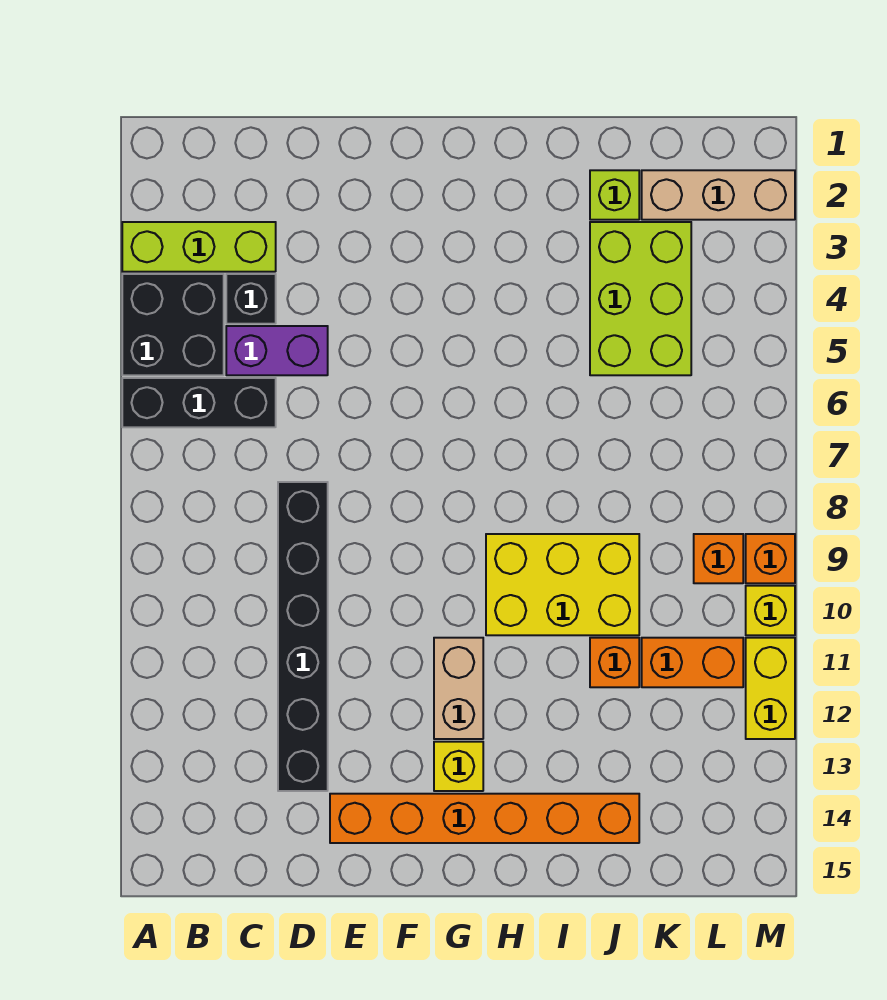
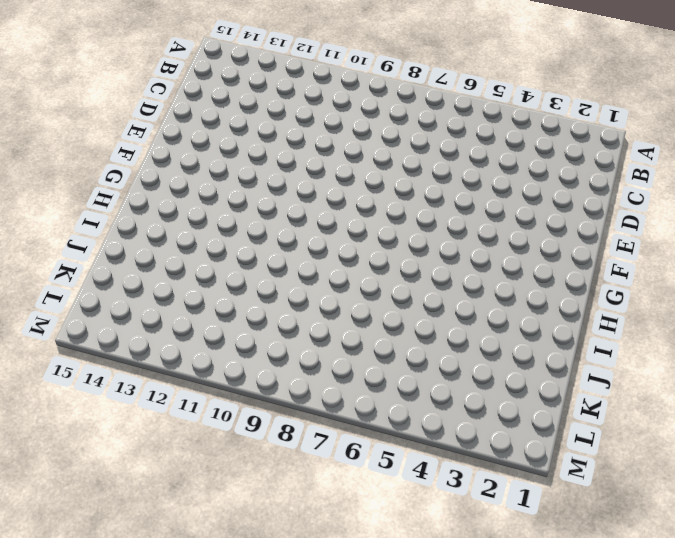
none -> lime 1x3 brick [122,222,276,272]
none -> black 2x2 brick [122,274,224,375]
none -> black 1x3 brick [122,378,276,427]

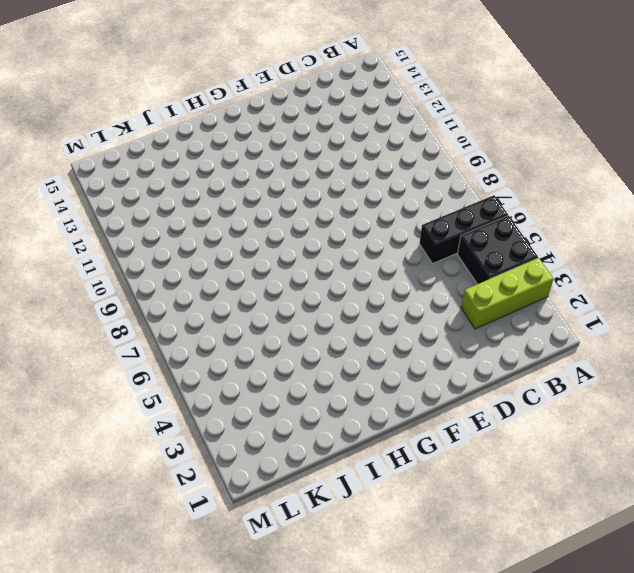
none -> black 1x1 brick [226,274,276,324]
none -> purple 1x2 brick [226,326,328,375]
none -> black 1x6 brick [278,482,328,791]

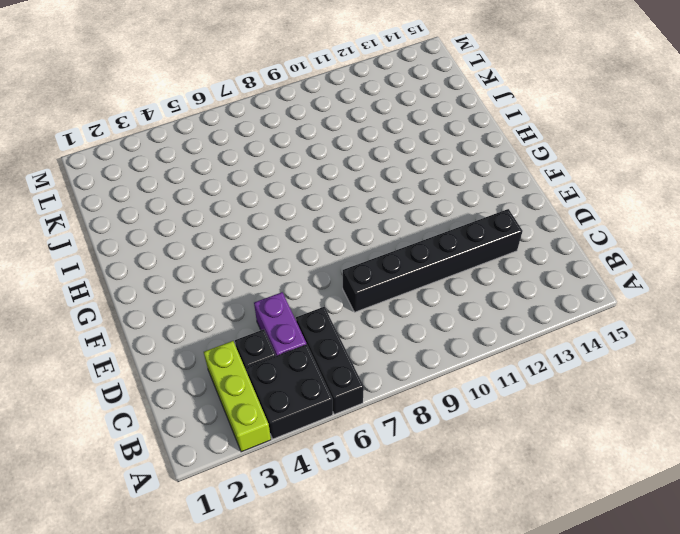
none -> orange 1x6 brick [330,794,639,843]
none -> tan 1x2 brick [434,638,483,739]
none -> yellow 1x1 brick [434,742,483,791]

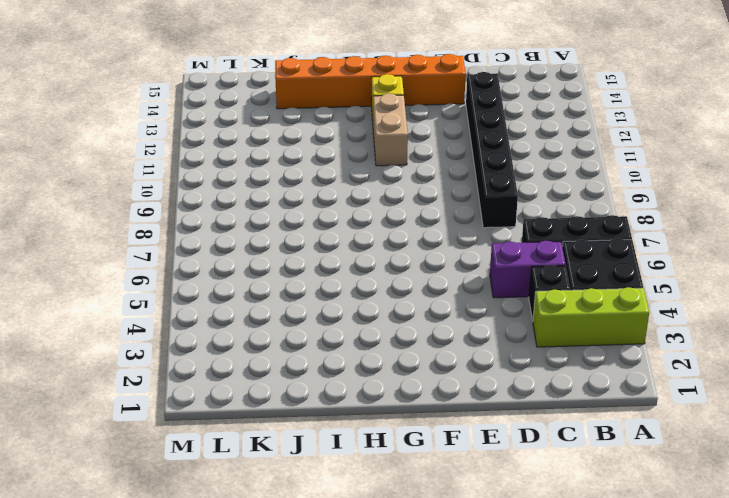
none -> yellow 2x3 brick [486,534,639,635]
none -> lime 1x1 brick [590,170,639,220]
none -> lime 2x3 brick [590,222,691,375]

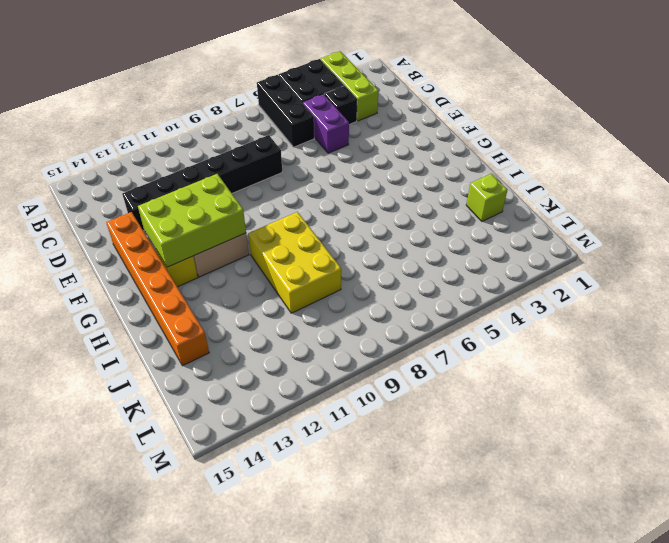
lime 2x3 brick [138,174,246,267] -> lime 2x3 brick moved to [590,222,691,375]
none -> orange 1x1 brick [590,638,639,687]
none -> tan 1x3 brick [642,170,795,220]
none -> orange 1x2 brick [642,638,743,687]

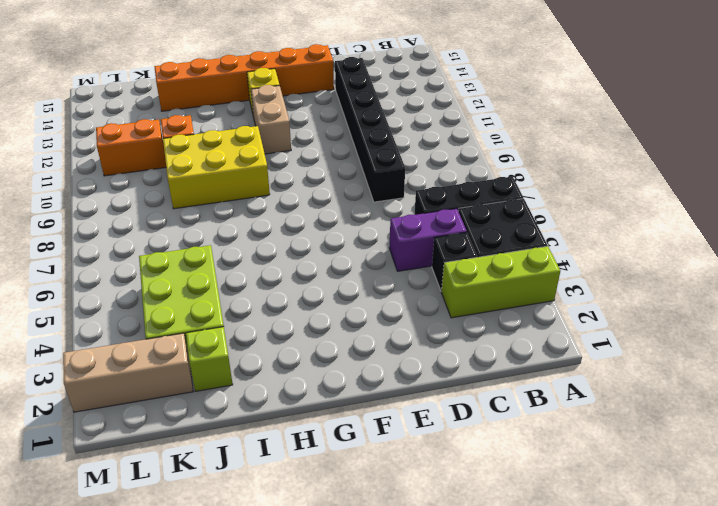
none -> orange 1x1 brick [694,534,743,583]
none -> orange 1x1 brick [746,534,795,583]
none -> yellow 1x1 brick [746,586,795,635]

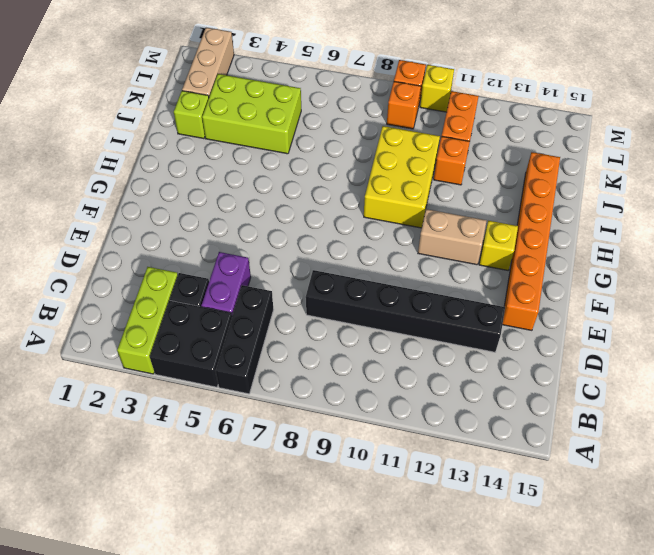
none -> yellow 1x2 brick [746,638,795,739]

